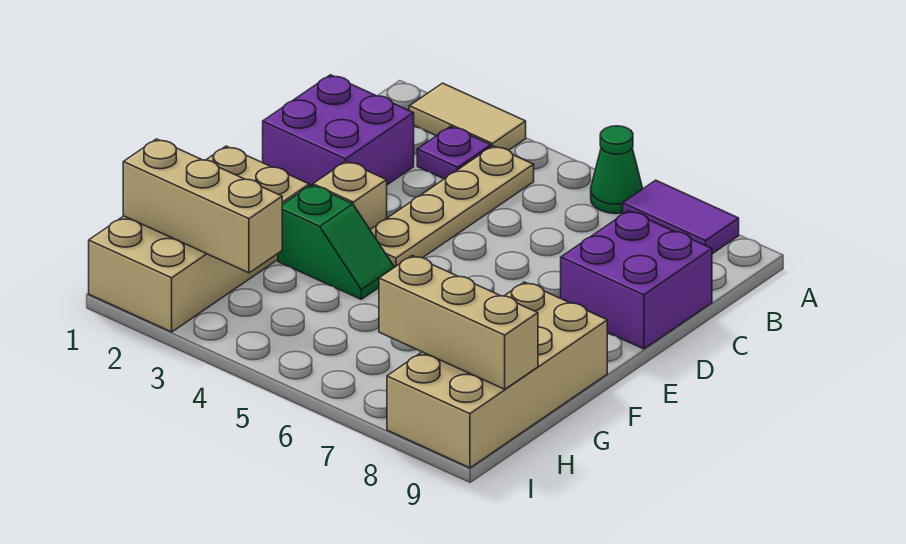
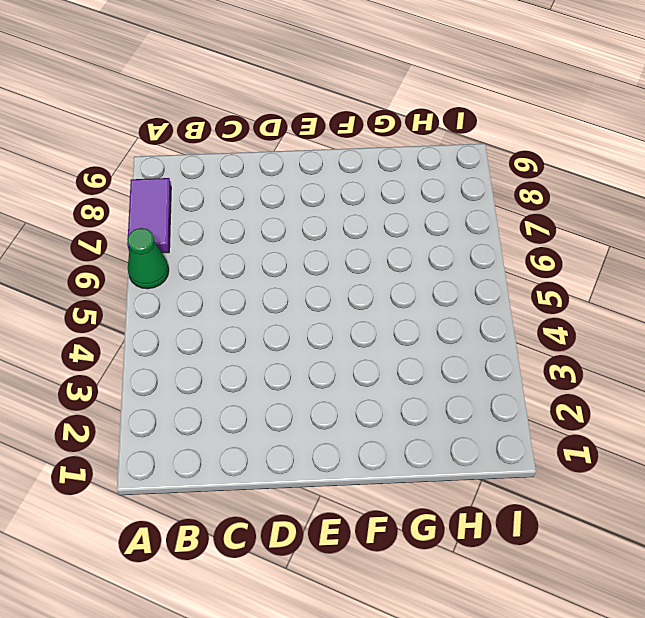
none -> tan 1x2 tile [409,83,526,150]
none -> purple 1x1 plate [417,126,491,179]
none -> tan 1x4 plate [370,146,534,267]

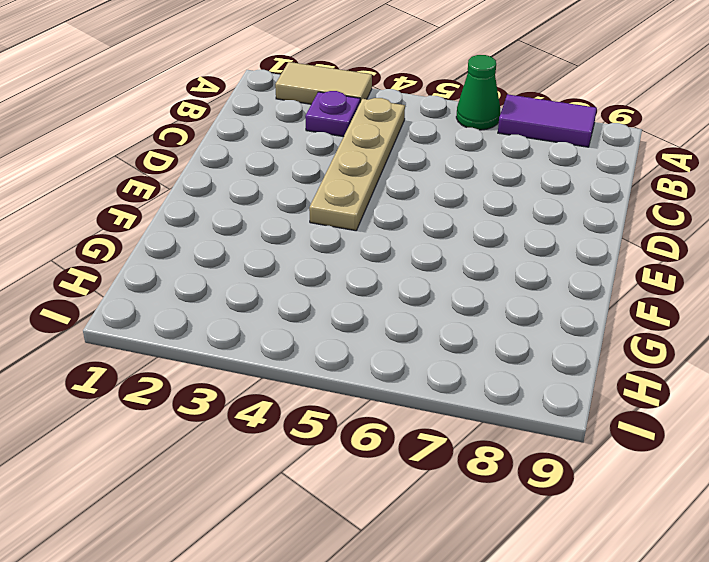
none -> purple 2x2 brick [263,75,414,186]
none -> purple 2x2 brick [561,211,712,349]
none -> tan 1x1 brick [313,161,387,229]

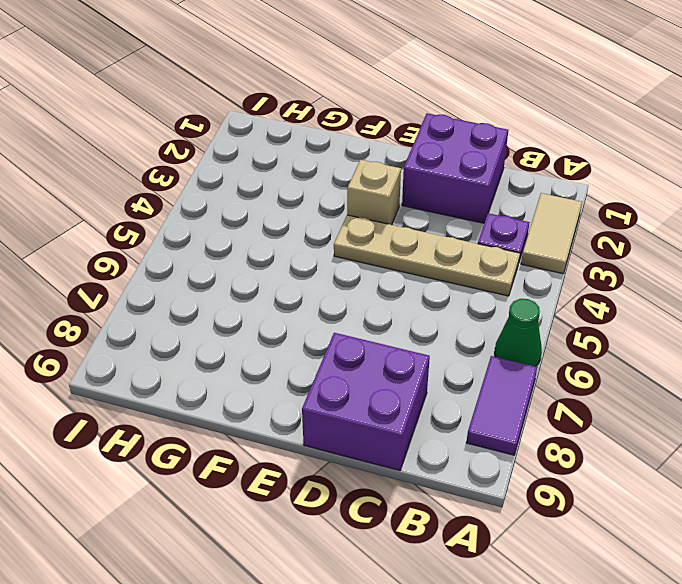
none -> tan 2x4 brick [89,146,309,332]
none -> green 1x2 slope [278,185,394,299]
none -> tan 2x4 brick [387,282,607,468]

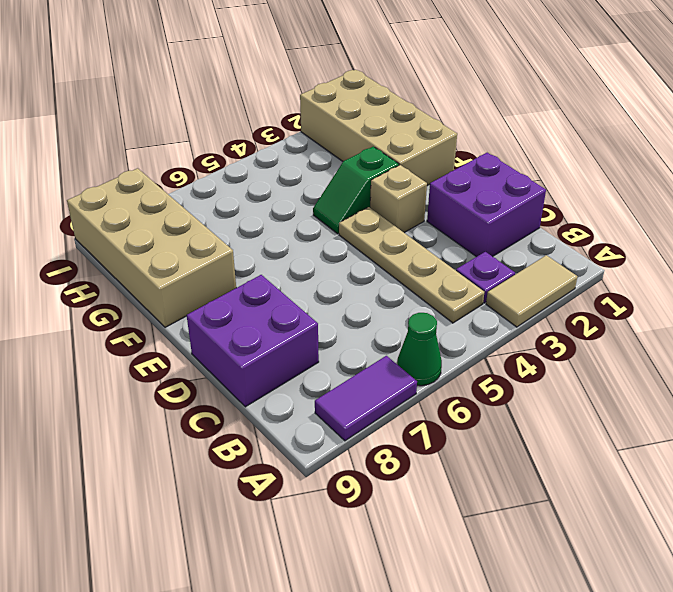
none -> tan 1x3 brick [123,139,282,273]
none -> tan 1x3 brick [379,256,538,389]

